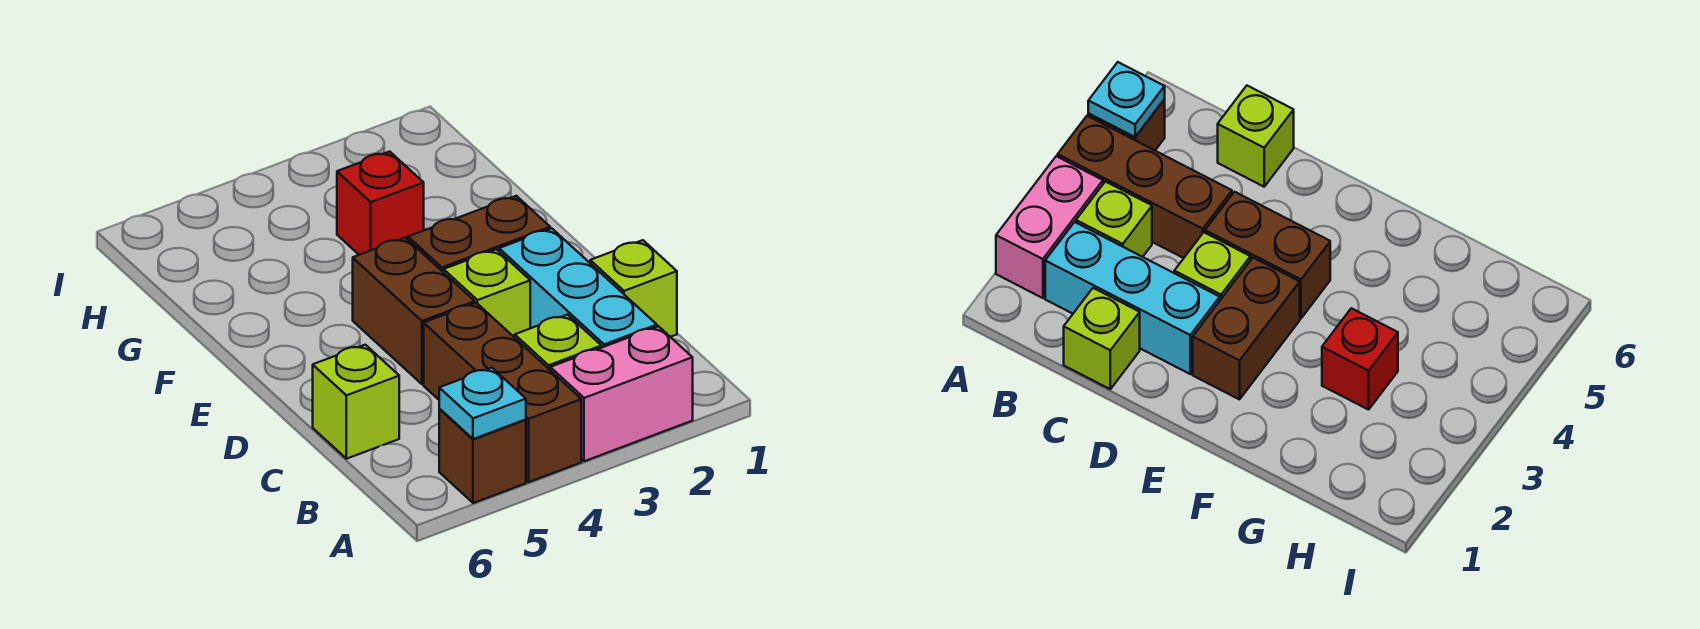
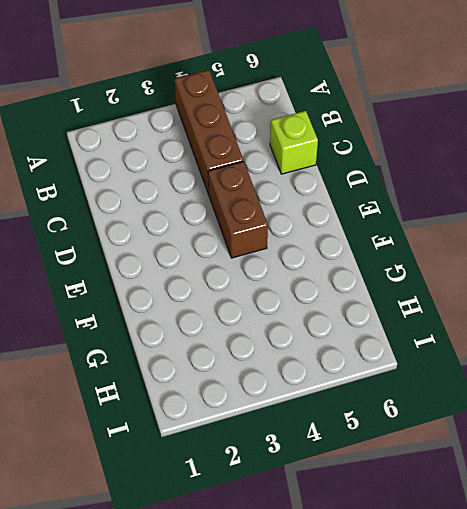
none -> pink 1x2 brick [550,326,693,461]
none -> brown 1x1 brick [439,409,526,503]
none -> cyan 1x3 brick [499,229,657,348]

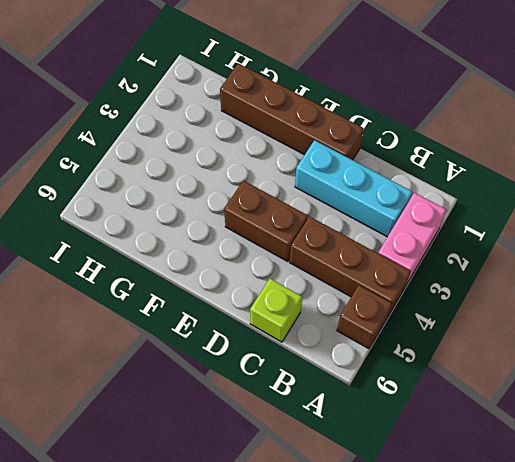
brown 1x4 brick [220,63,364,160] -> none
none -> lime 1x1 brick [515,315,601,370]
none -> lime 1x1 brick [590,240,677,337]
none -> lime 1x1 brick [444,249,530,338]

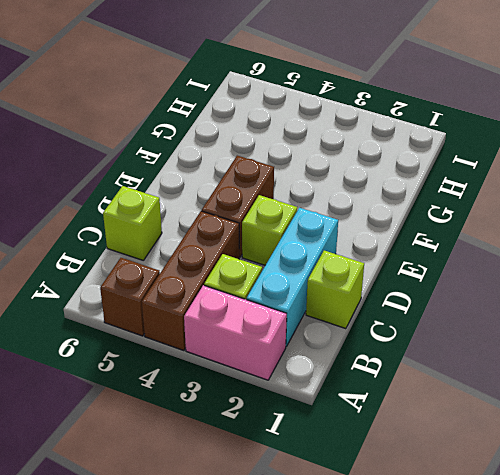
none -> brown 1x2 brick [408,196,550,272]
none -> red 1x1 brick [337,151,424,255]
none -> cyan 1x1 plate [439,368,526,439]

